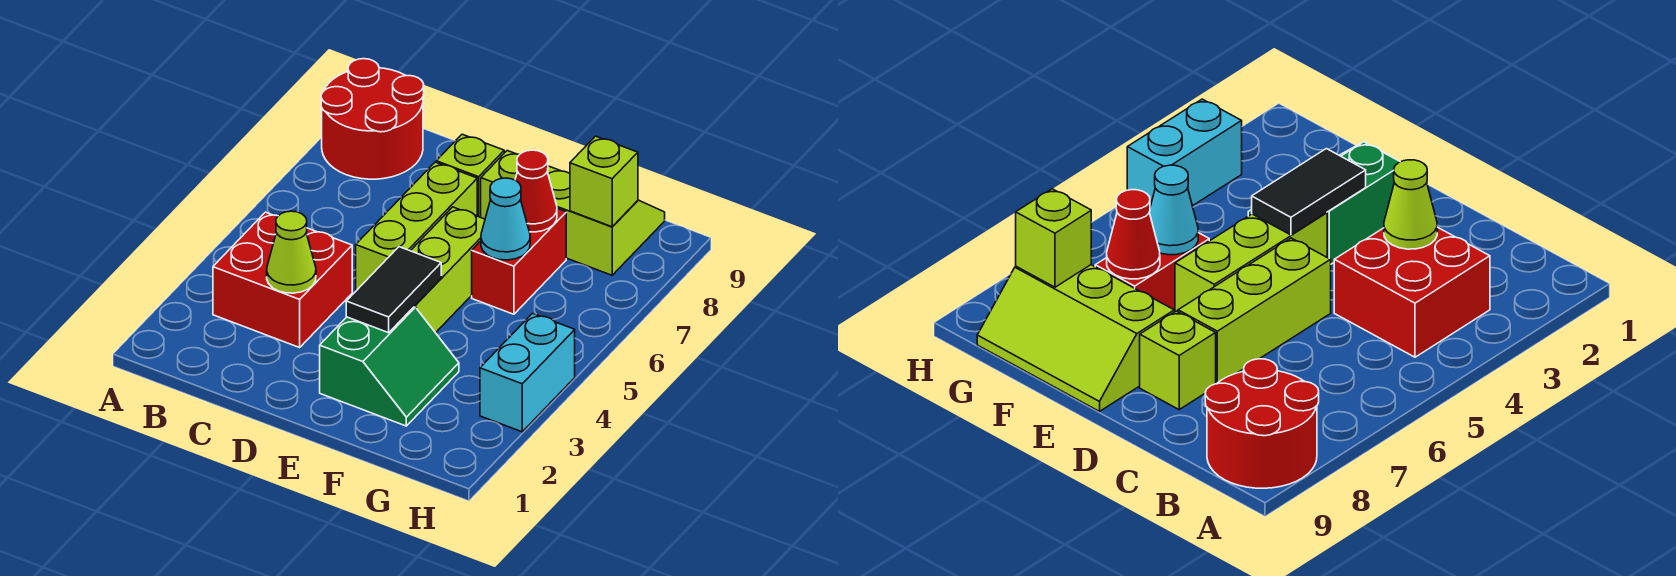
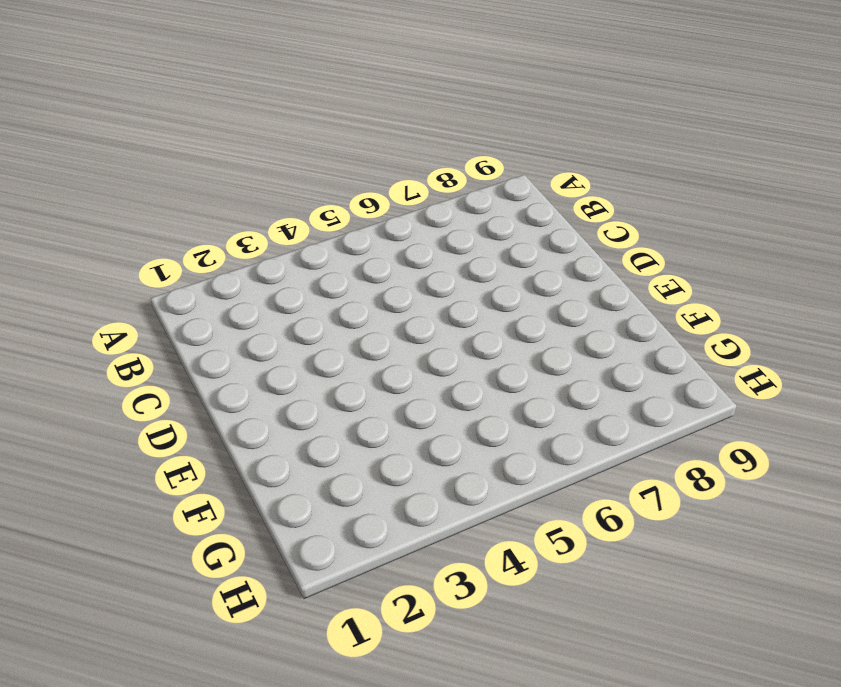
none -> red 2x2 round brick [321,59,424,179]
none -> red 2x2 brick [213,212,352,348]
none -> lime 1x3 brick [356,162,477,291]

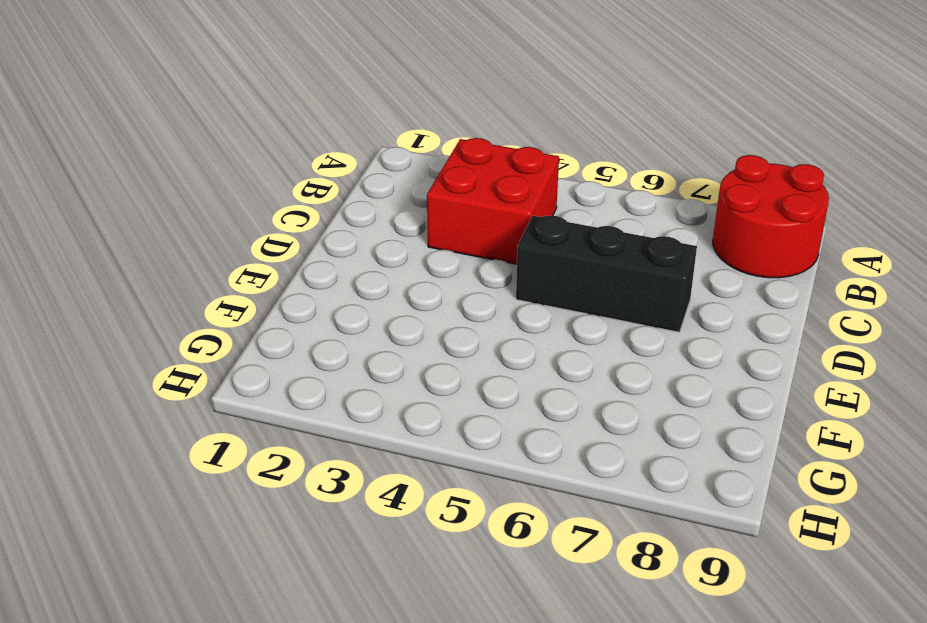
black 1x3 brick [516,216,697,332] -> lime 1x3 brick [356,162,477,291]
none -> lime 1x1 brick [436,134,504,217]
none -> green 2x2 slope [320,307,459,426]
none -> lime 1x3 brick [411,207,485,333]

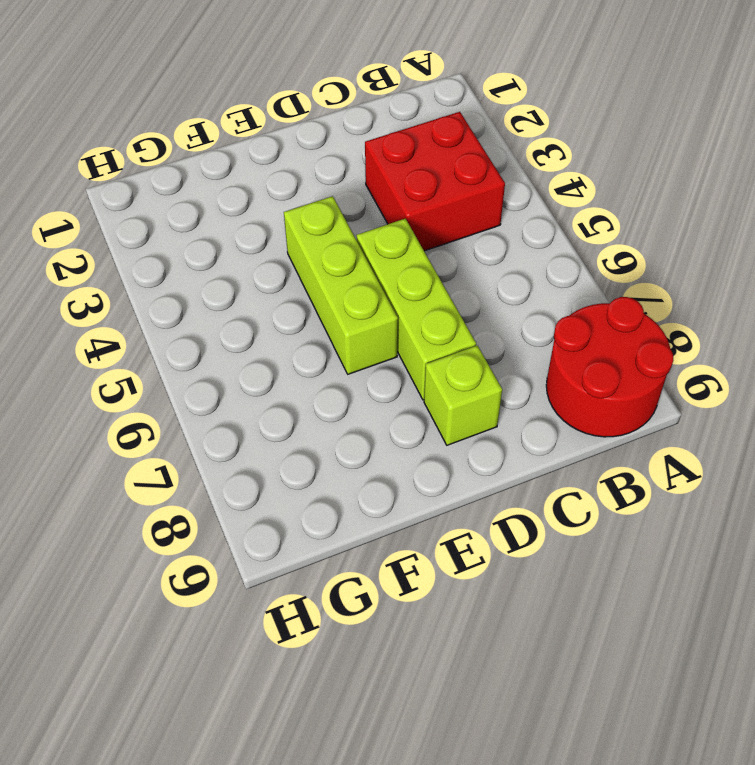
none -> green 2x2 slope [320,307,459,426]
none -> lime 2x3 slope [481,151,665,275]
none -> red 1x2 brick [472,209,566,314]

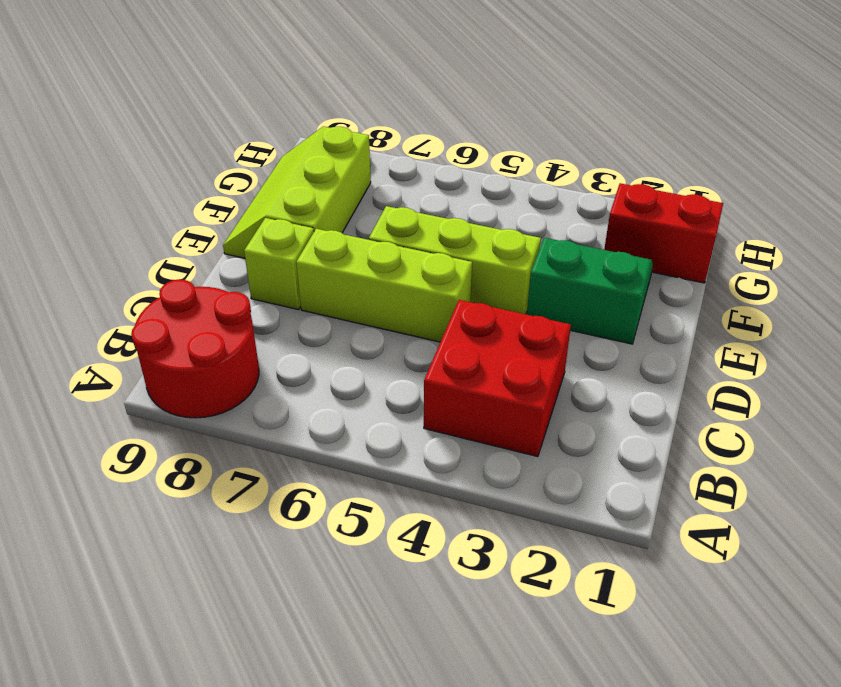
red 1x2 brick [604,183,723,283] -> red 1x2 brick moved to [472,209,566,314]
none -> cyan 1x2 brick [480,314,575,432]
none -> lime 1x1 cone [267,211,316,293]
none -> black 1x2 tile [346,247,441,333]

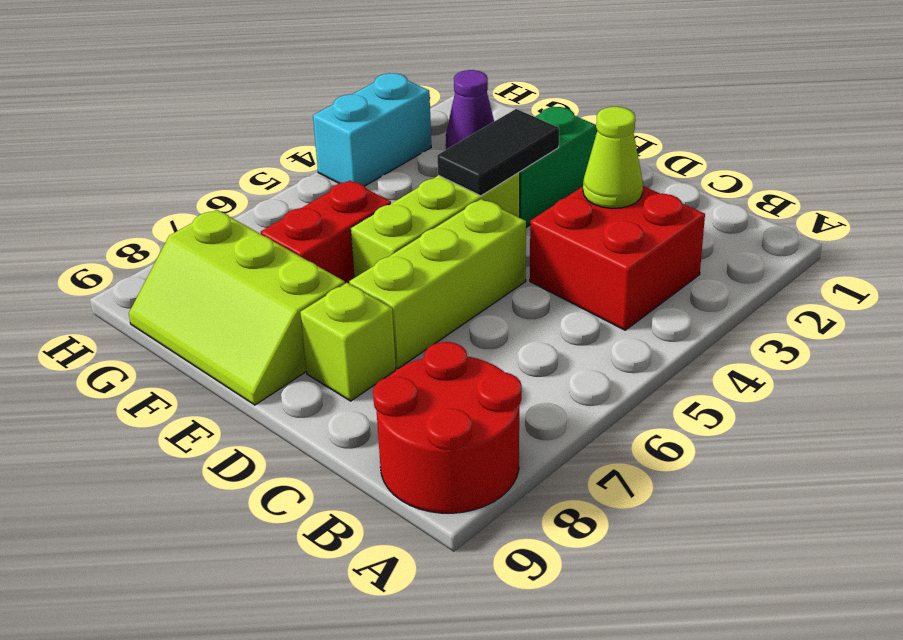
purple 1x1 cone [446,70,494,149] -> none
none -> cyan 1x1 cone [481,178,530,260]
none -> red 1x1 cone [515,150,557,232]
none -> lime 1x1 brick [570,136,638,227]

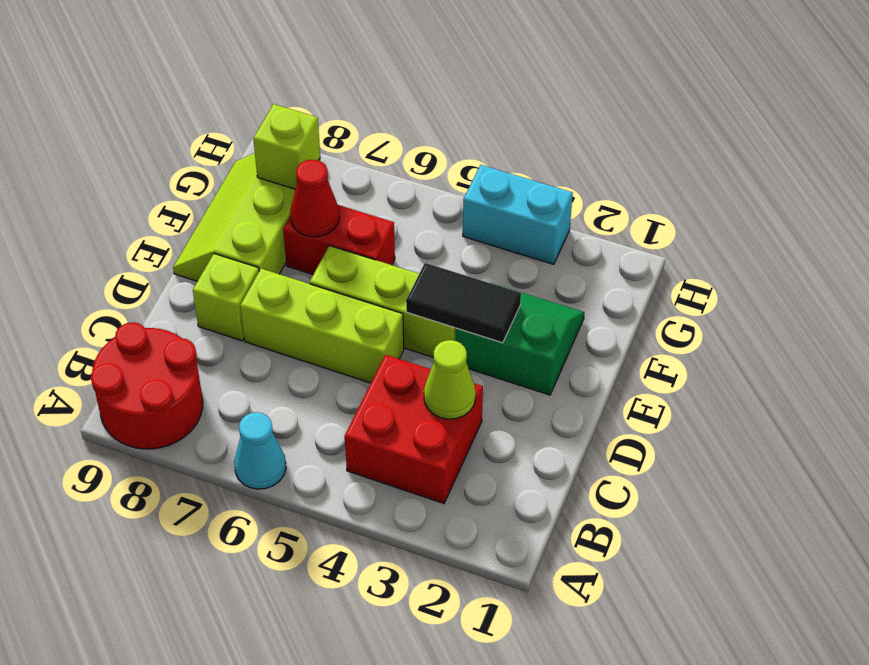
cyan 1x1 cone [234,412,286,489] -> cyan 1x1 cone moved to [481,178,530,260]

